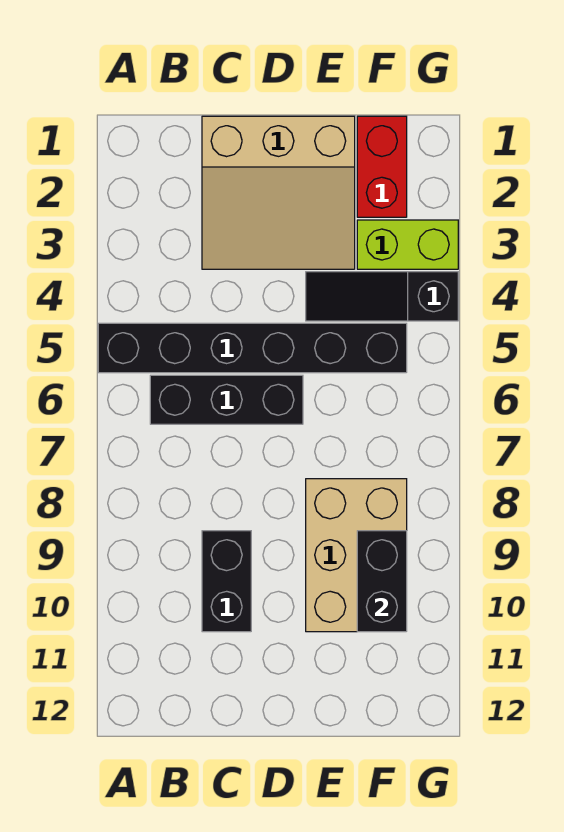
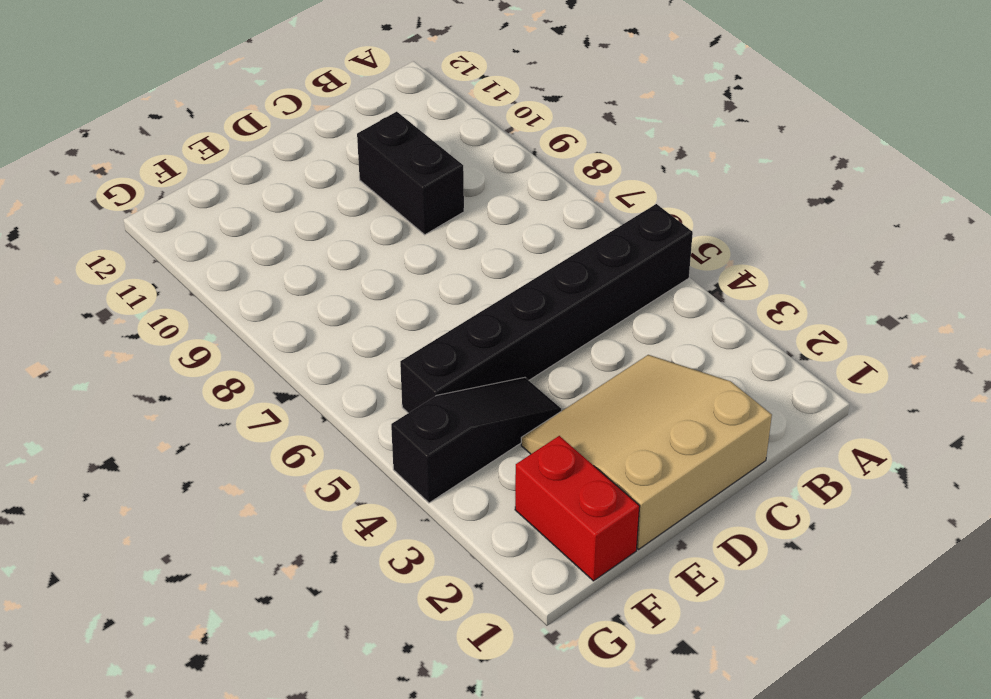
none -> black 1x3 brick [150,375,303,424]
none -> tan 2x3 brick [306,479,407,632]

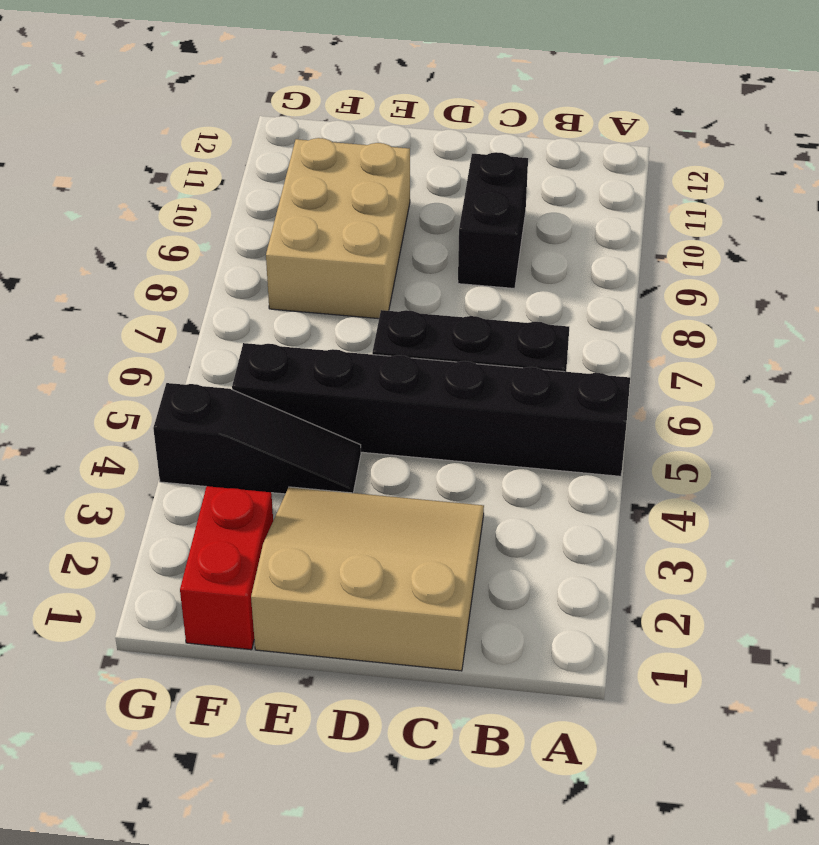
none -> lime 1x2 brick [357,220,458,269]
none -> black 1x2 brick [357,531,407,632]

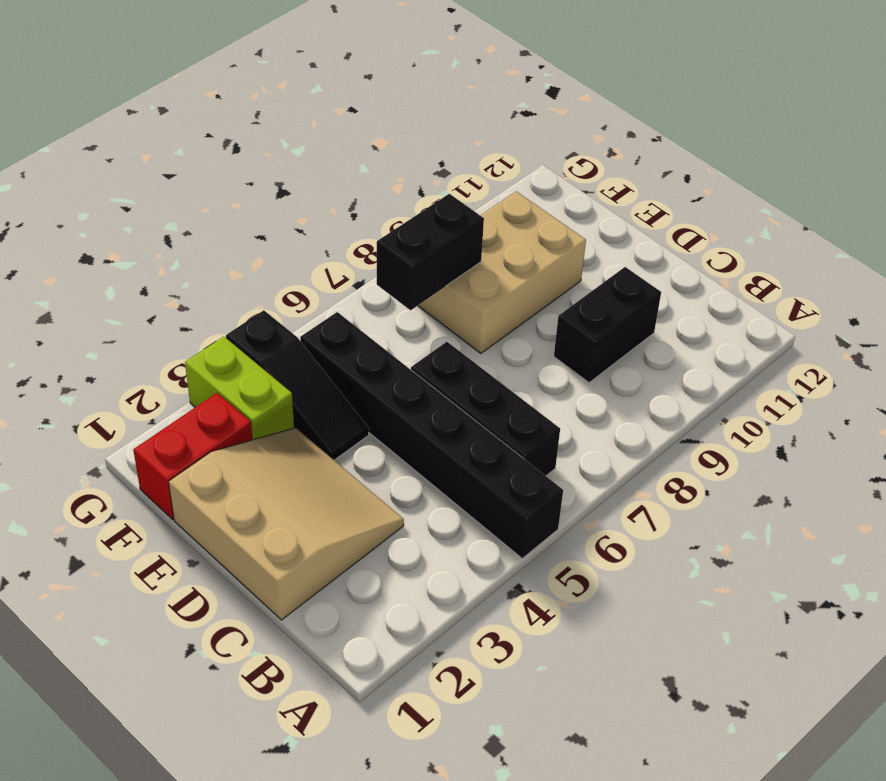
black 1x2 brick [377,194,484,310] -> black 1x2 brick moved to [357,531,407,632]

